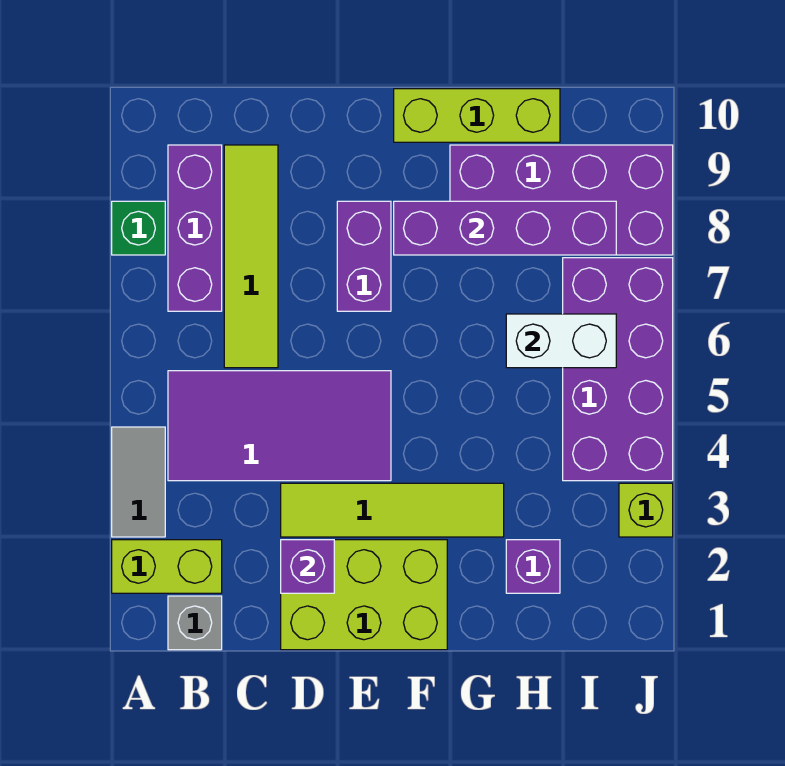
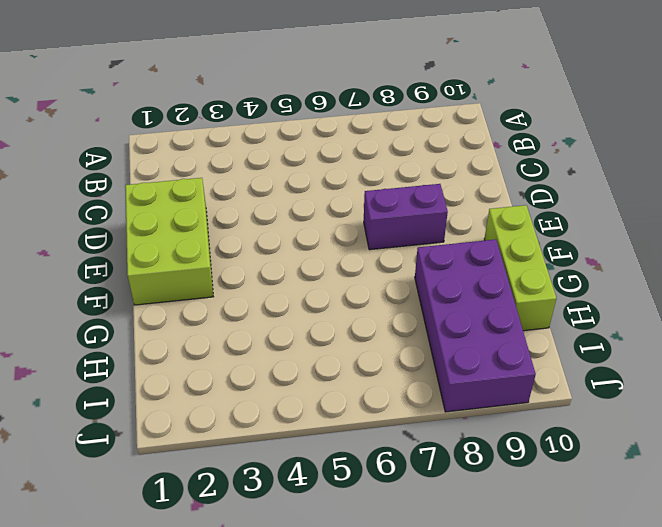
none -> lime 1x2 brick [112,540,222,593]
none -> grey 1x2 tile [112,427,165,537]
none -> green 1x1 brick [112,201,165,255]

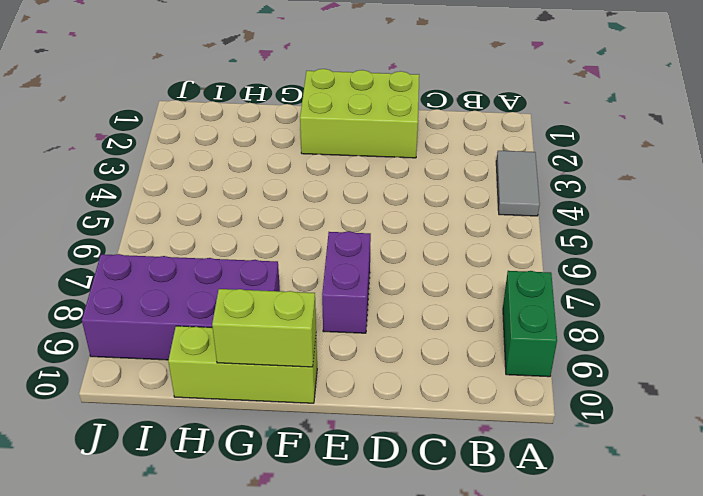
green 1x2 brick [503,271,557,377] -> green 1x1 brick [112,201,165,255]
lime 1x2 brick [212,289,316,367] -> lime 1x2 brick moved to [112,540,222,593]
none -> grey 1x1 brick [168,596,222,650]
none -> purple 2x4 tile [168,371,391,481]
none -> purple 1x3 brick [168,145,222,311]

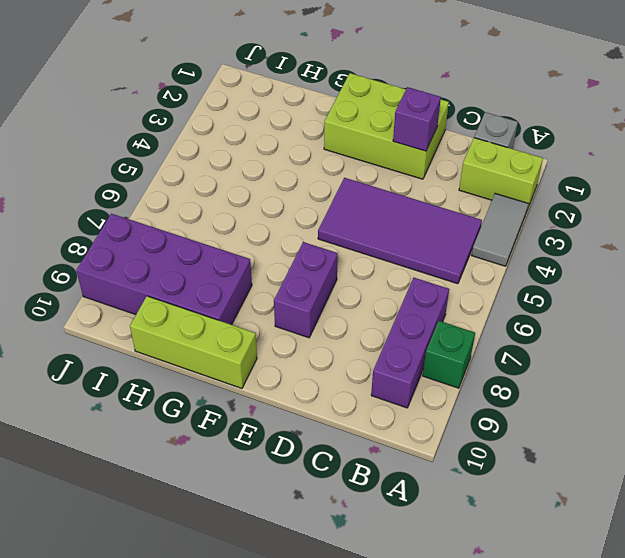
none -> lime 1x4 tile [224,145,278,368]
none -> lime 1x4 tile [281,483,504,537]
none -> purple 1x1 brick [506,540,560,593]

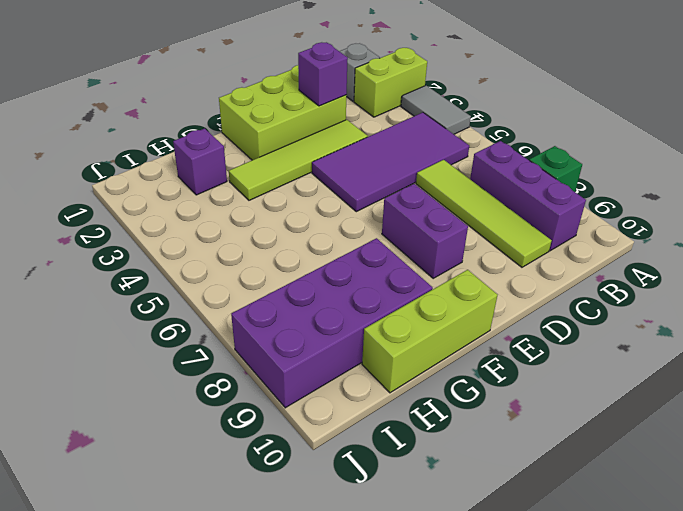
none -> purple 2x4 brick [563,258,673,481]
none -> lime 1x1 brick [619,483,673,537]
none -> purple 1x4 brick [394,201,616,255]

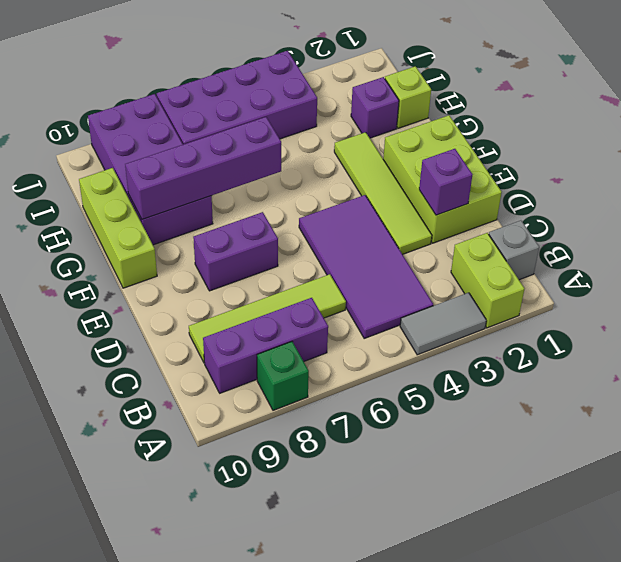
purple 1x4 brick [125,117,281,219] -> purple 1x4 brick turned to [394,201,616,255]
lime 1x1 brick [385,66,431,128] -> lime 1x1 brick moved to [619,483,673,537]
none -> white 1x2 brick [506,314,616,368]

